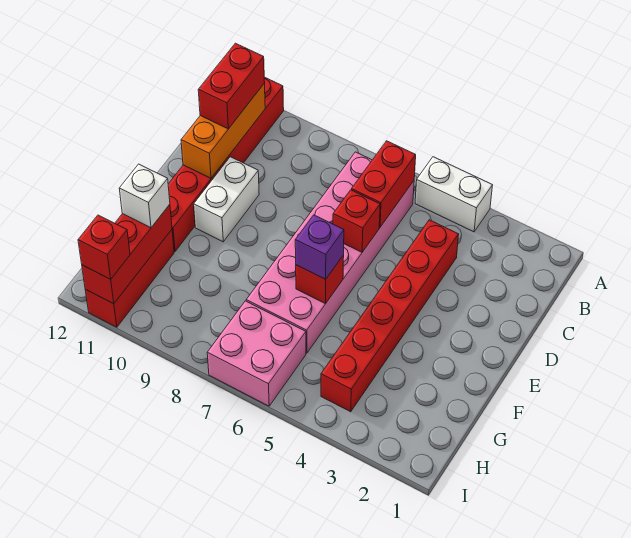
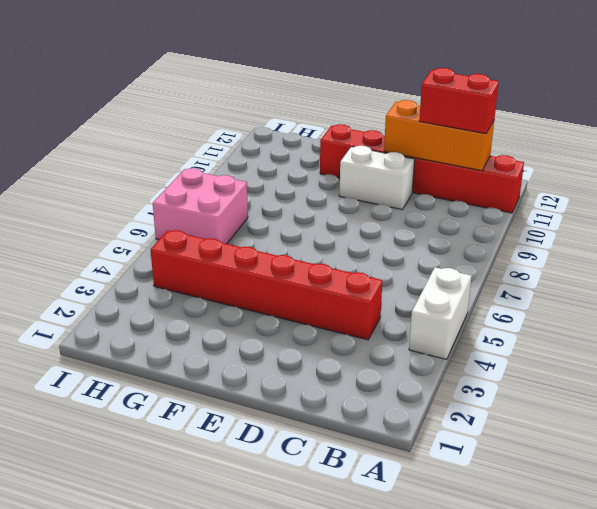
none -> pink 2x6 brick [246,152,414,353]
none -> red 1x3 brick [85,230,174,327]
none -> red 1x2 brick [351,141,416,227]

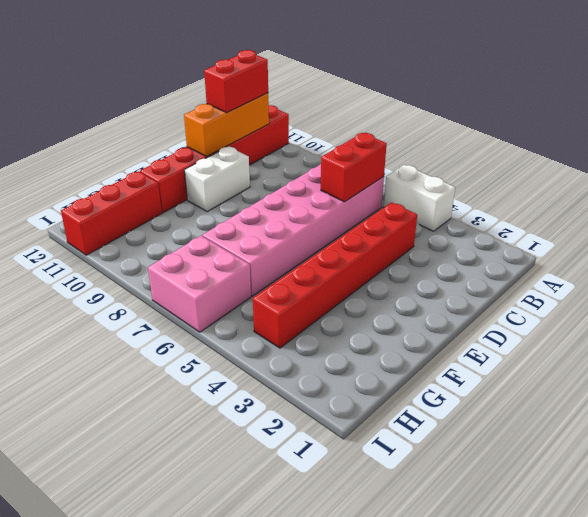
none -> red 1x1 brick [333,190,380,252]
none -> red 1x1 brick [296,255,344,304]
none -> red 1x3 brick [82,204,172,304]

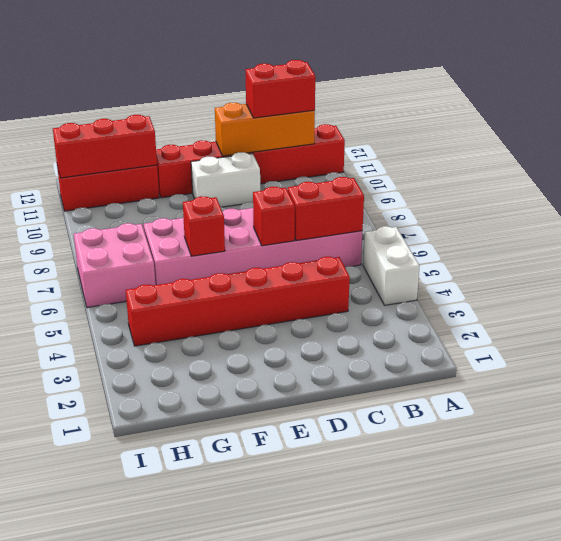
none -> purple 1x1 brick [295,215,344,279]
none -> white 1x1 brick [119,164,170,228]
none -> red 1x1 brick [78,215,130,279]

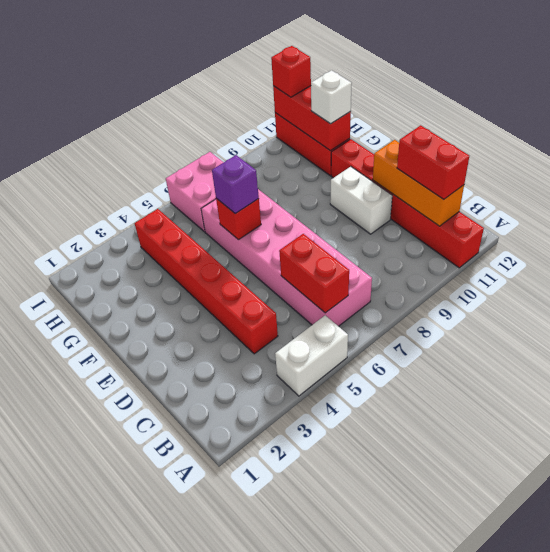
none -> red 1x1 brick [333,190,380,252]

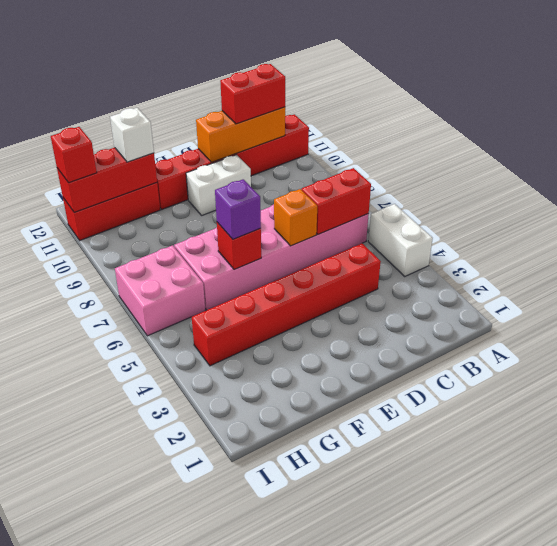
orange 1x1 brick [274,189,317,246] -> red 1x1 brick [333,190,380,252]

